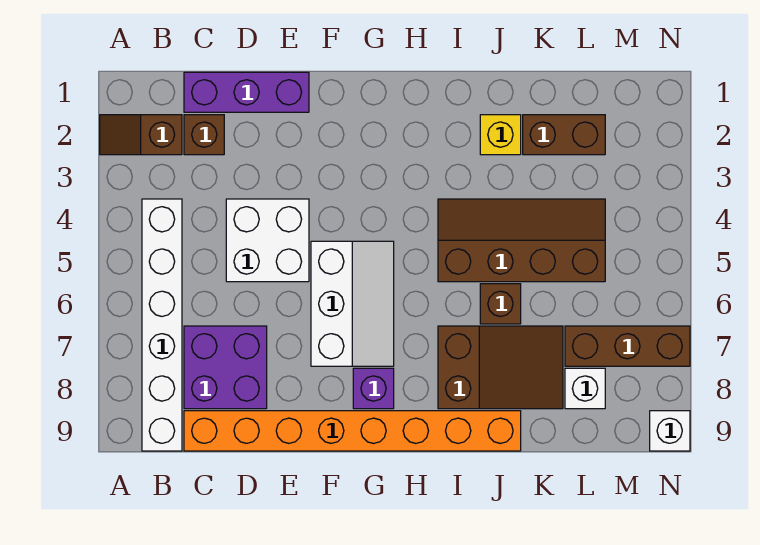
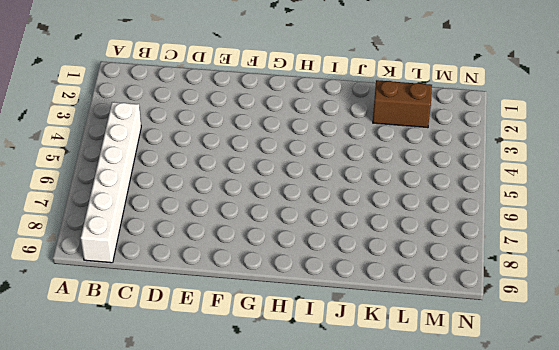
none -> brown 1x2 slope [100,115,182,155]
none -> purple 1x3 brick [184,72,309,112]
none -> brown 1x1 brick [184,115,224,155]

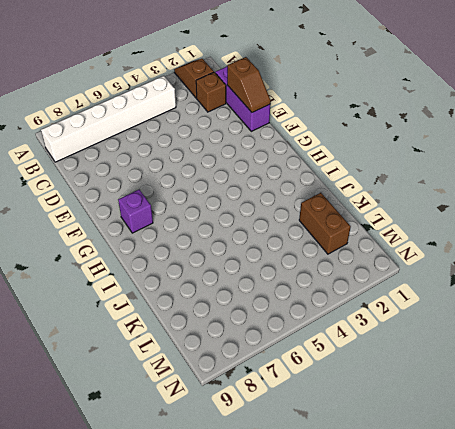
brown 1x2 slope [227,57,271,113] -> none
none -> purple 2x2 brick [184,326,267,409]
none -> orange 1x8 brick [184,411,521,451]
none -> white 2x2 brick [226,199,309,282]

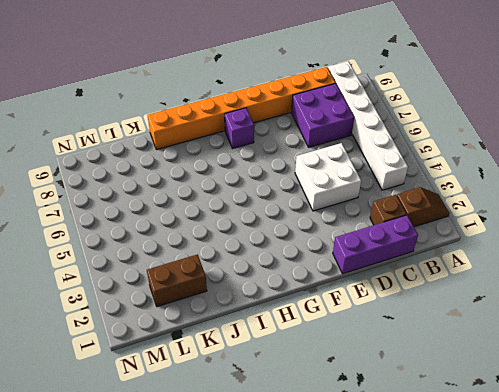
none -> white 2x3 slope [311,241,394,366]
none -> brown 2x4 slope [438,199,605,282]
none -> brown 2x3 slope [438,326,563,409]

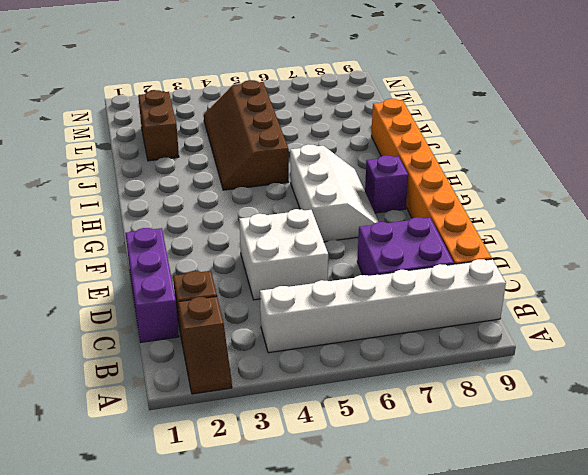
white 2x3 slope [290,144,379,242] -> white 2x3 slope turned to [311,241,394,366]
none -> brown 2x3 slope [438,326,563,409]
none -> yellow 1x1 brick [480,115,521,155]
none -> brown 1x1 brick [480,284,521,324]

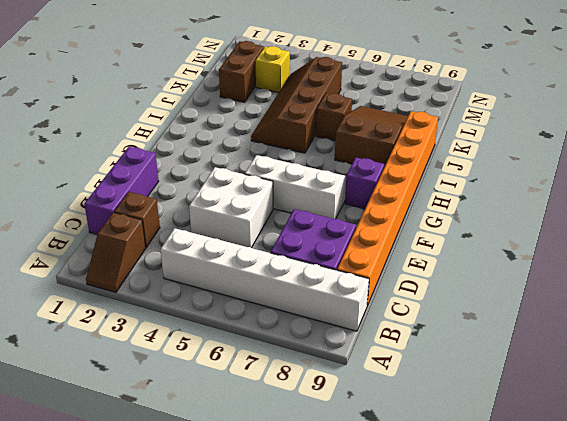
yellow 1x1 brick [255,46,290,92] -> yellow 1x1 brick moved to [480,115,521,155]
none -> brown 1x3 brick [565,326,690,366]
none -> white 1x1 brick [565,368,605,409]
none -> white 1x1 brick [650,411,690,451]

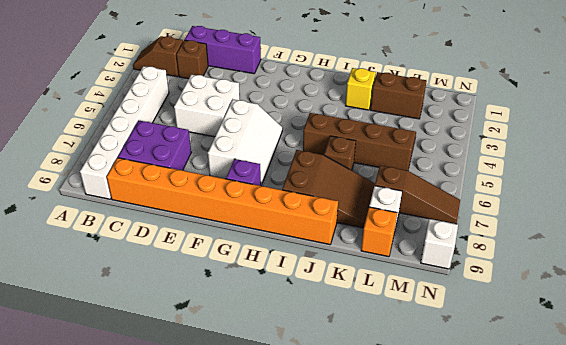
brown 1x3 slope [375,165,460,224] -> brown 1x3 brick [565,326,690,366]
orange 1x1 brick [361,207,397,257] -> none

